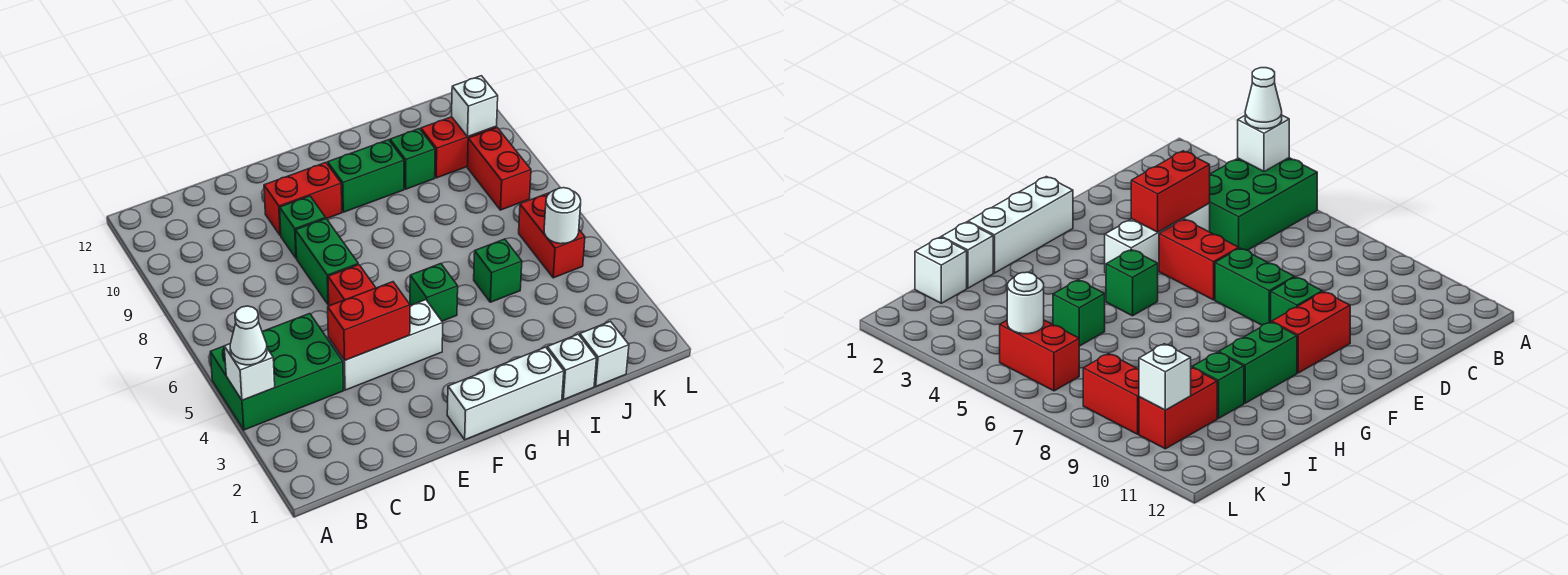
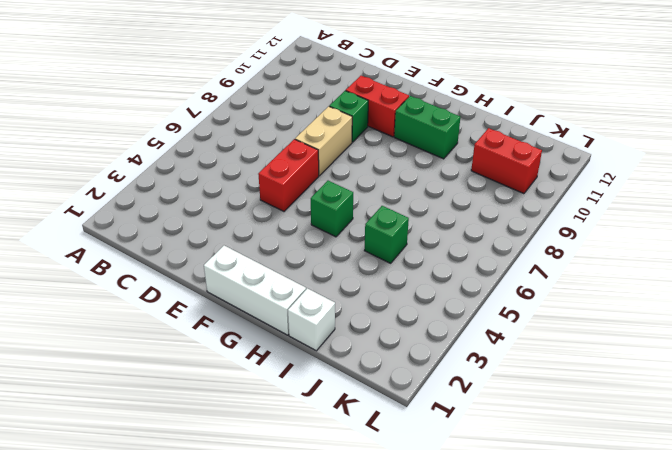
tan 1x2 brick [295,106,352,176] -> green 1x2 brick [296,219,358,305]
none -> green 2x3 brick [210,314,343,430]
none -> white 1x3 brick [328,300,443,390]
none -> green 1x1 brick [390,129,435,189]

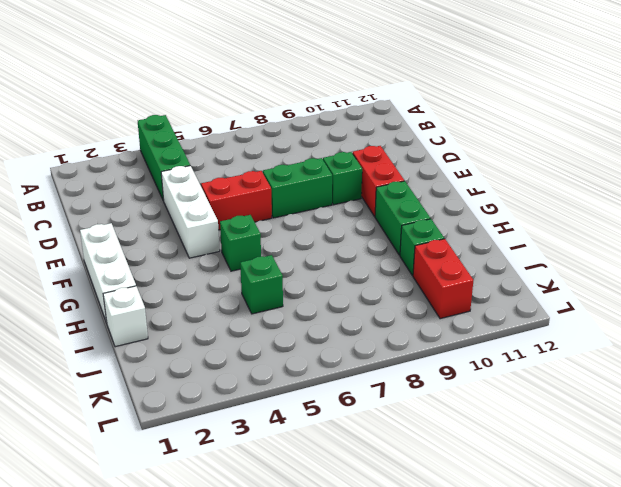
green 1x3 brick [138,115,190,201] -> green 2x3 brick [210,314,343,430]
none -> white 1x1 brick [580,321,629,386]
none -> red 1x2 brick [519,193,585,278]
none -> red 1x2 brick [467,128,531,210]

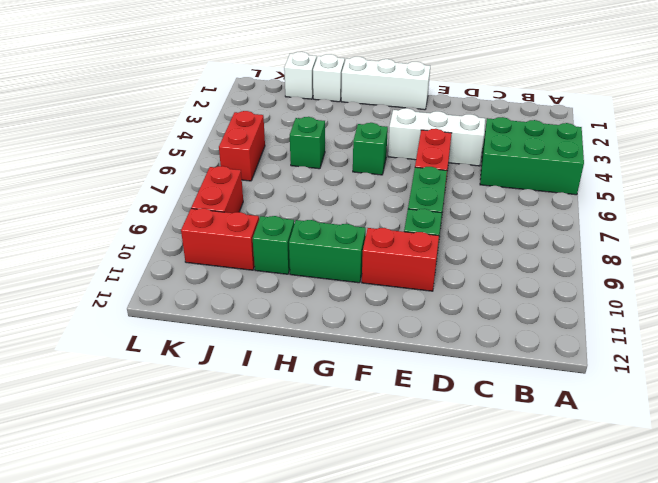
none -> white 1x1 brick [224,344,275,400]
none -> red 1x2 brick [328,282,410,360]
none -> white 1x1 round brick [544,188,581,244]

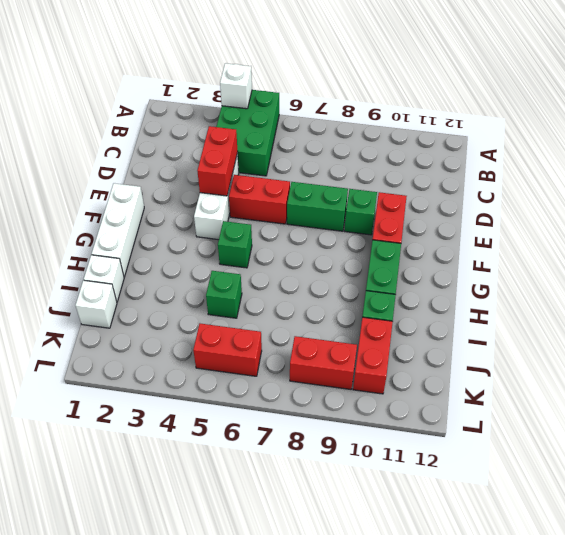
none -> white 1x1 round brick [544,188,581,244]
none -> white 1x1 brick [452,76,498,137]
none -> white 1x1 cone [230,306,267,365]

